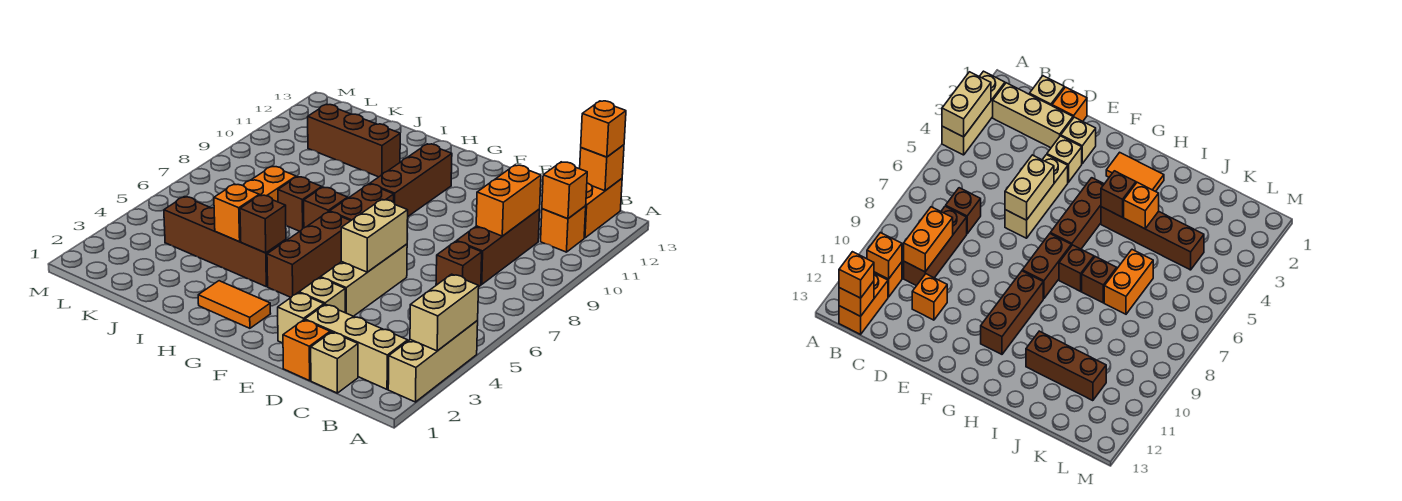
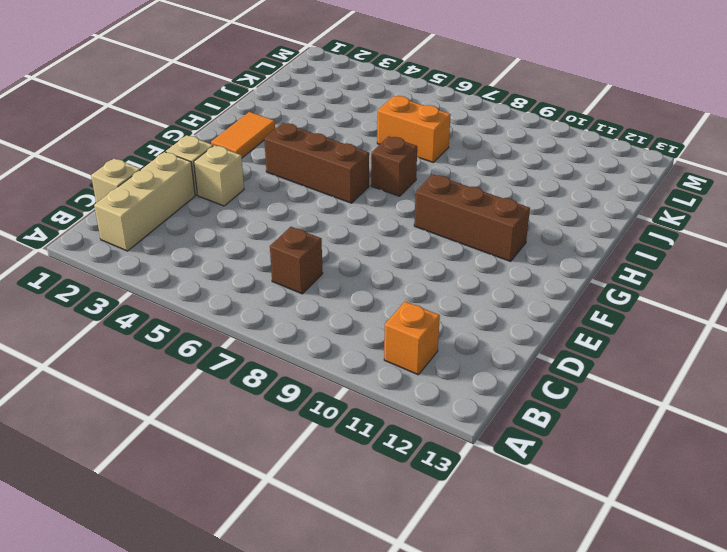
none -> tan 1x3 brick [388,321,478,402]
none -> orange 1x2 brick [584,179,622,238]
none -> brown 1x3 brick [457,209,540,284]

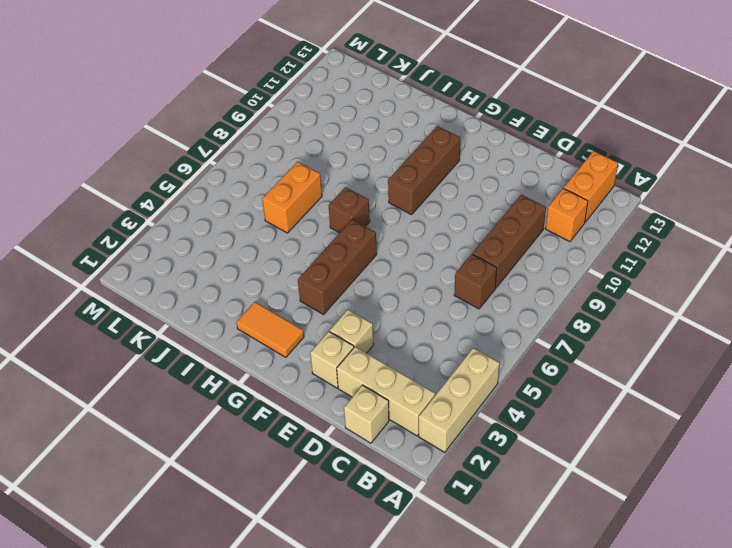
none -> orange 1x1 brick [283,320,330,381]
none -> orange 1x1 brick [912,274,947,320]
none -> tan 1x3 brick [320,244,407,316]

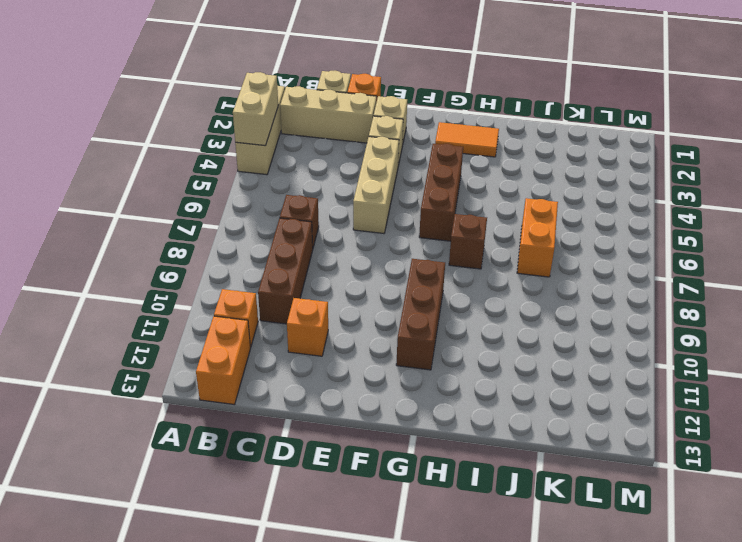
none -> brown 1x2 brick [330,184,394,221]
none -> brown 1x4 brick [164,197,286,287]
none -> brown 1x1 brick [278,177,322,231]

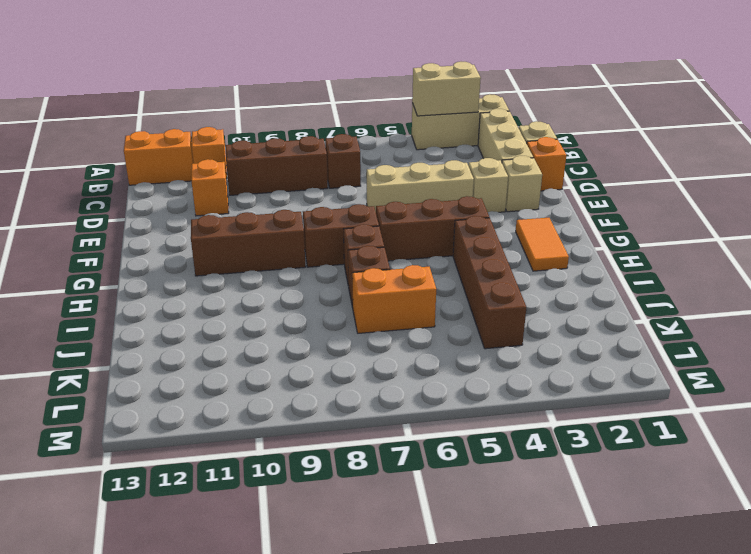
none -> brown 1x3 brick [308,104,400,177]
none -> orange 1x1 brick [542,162,587,219]
none -> orange 1x1 brick [580,145,624,191]

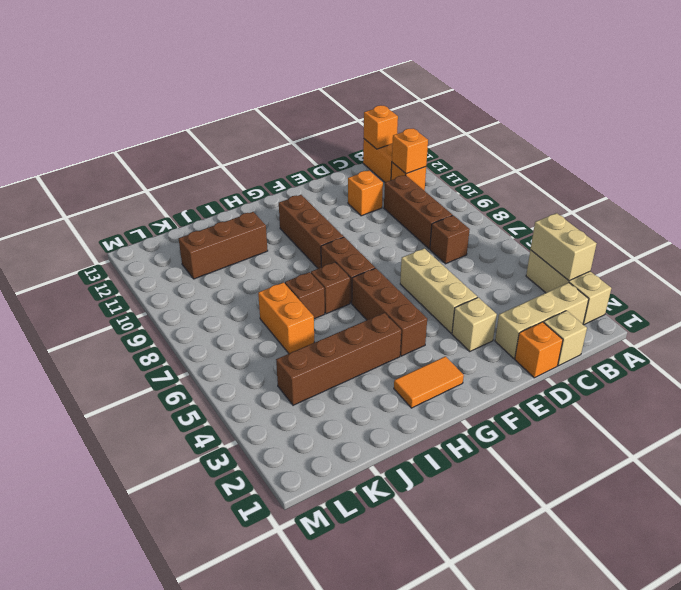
none -> tan 1x1 brick [278,293,324,343]
none -> orange 1x2 brick [476,165,541,236]
none -> tan 1x2 brick [341,199,408,272]

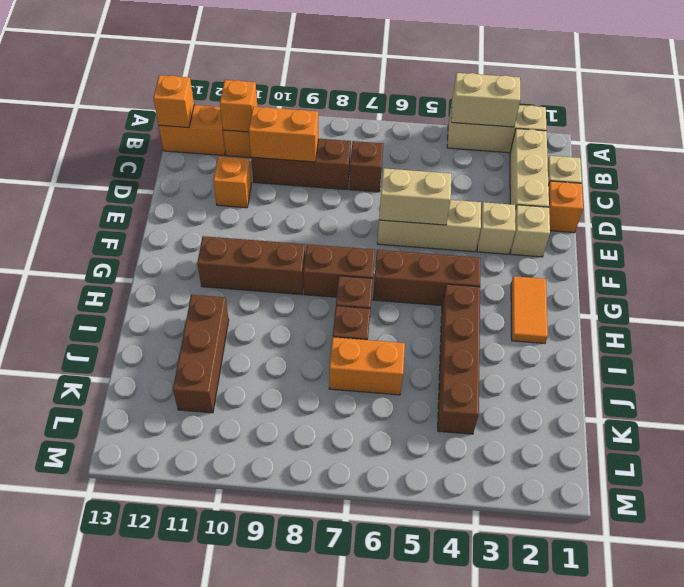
none -> brown 1x1 brick [240,195,286,253]
none -> orange 1x1 brick [214,184,259,242]
none -> orange 1x1 brick [581,101,626,157]

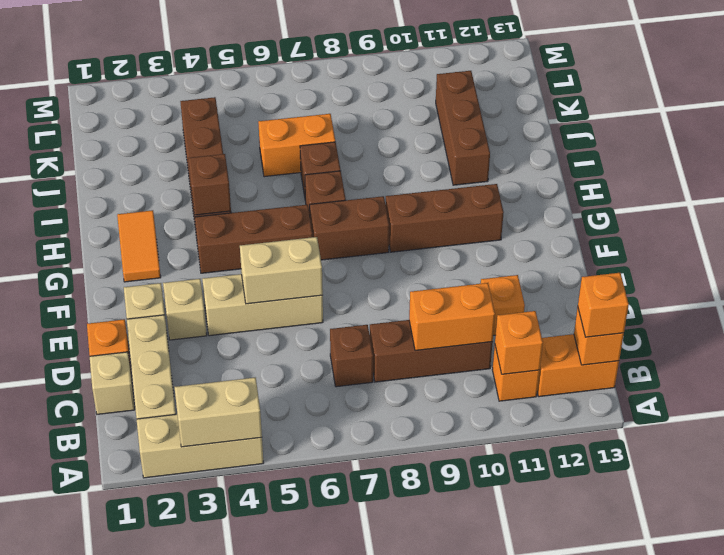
none -> orange 1x1 brick [214,184,259,242]

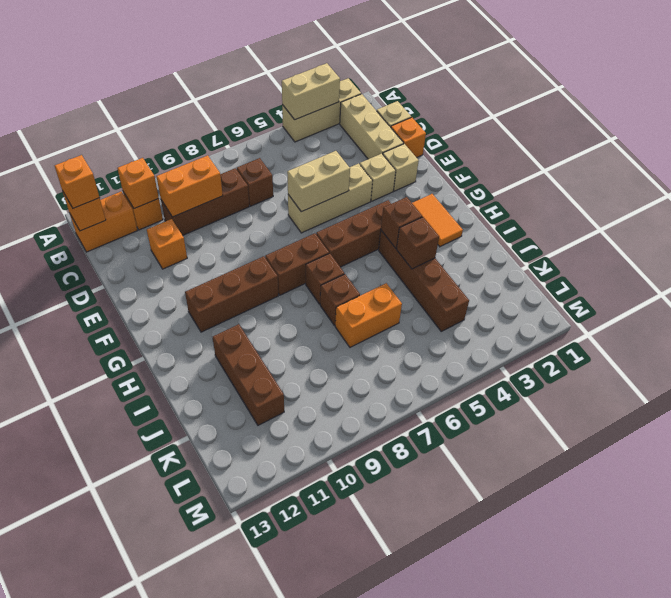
brown 1x1 brick [397,217,439,269] -> orange 1x1 brick [214,184,259,242]

